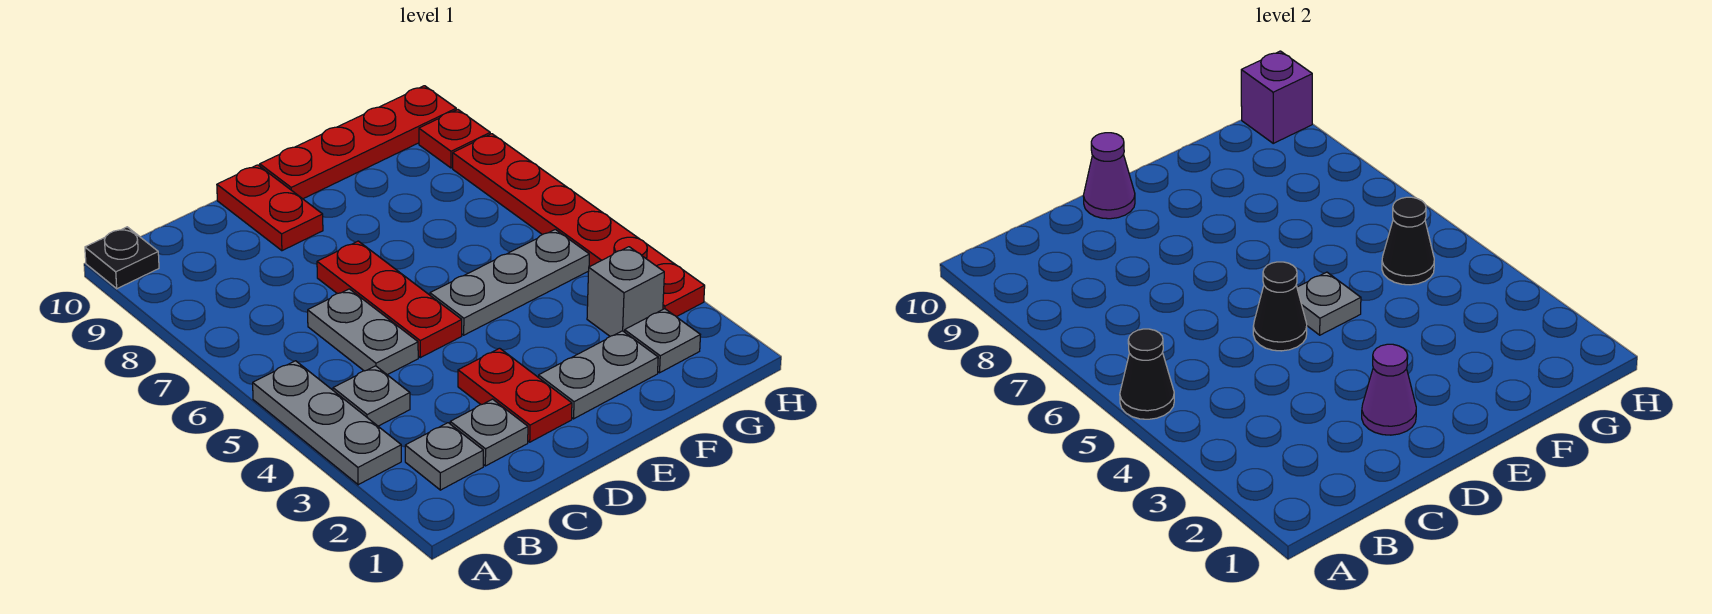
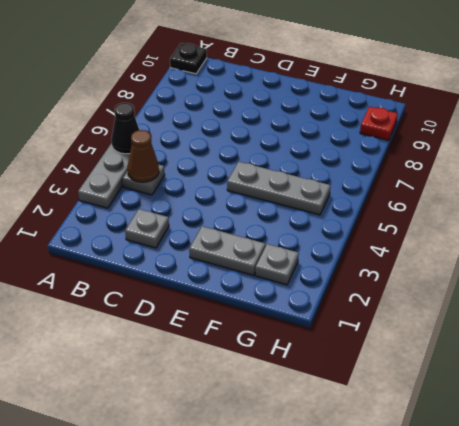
brown 1x1 cone [127,130,159,182] -> none
none -> grey 1x1 plate [405,423,483,490]
none -> grey 1x2 plate [308,289,418,375]
none -> red 1x2 plate [458,348,572,442]

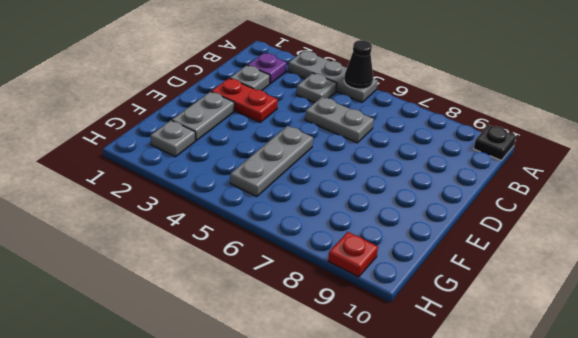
purple 1x1 plate [248,53,287,84] -> grey 1x1 plate [405,423,483,490]
none -> red 1x3 plate [317,241,462,358]
none -> red 1x2 plate [217,165,323,251]
none -> red 1x4 plate [260,86,456,199]

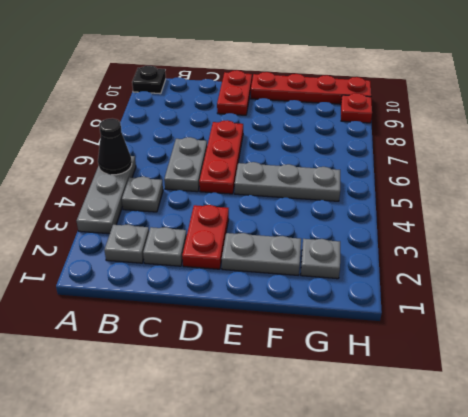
none -> grey 1x1 brick [587,247,664,336]
none -> red 1x6 plate [453,134,705,317]
none -> purple 1x1 cone [1362,344,1416,435]

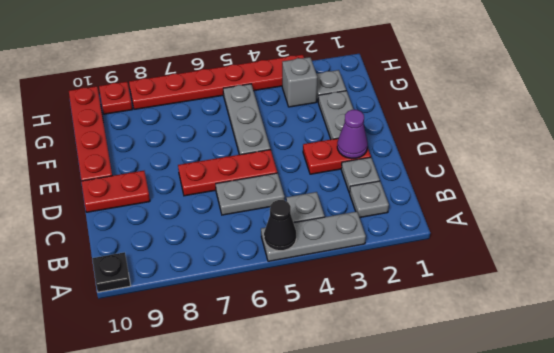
none -> black 1x1 cone [1253,262,1307,351]
none -> purple 1x1 cone [1083,133,1135,219]
none -> grey 1x1 plate [1297,272,1361,335]

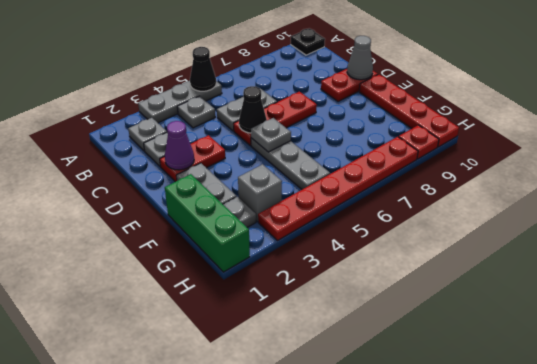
grey 1x1 cone [347,36,373,80] -> purple 1x1 cone [1083,133,1135,219]
green 1x3 brick [165,174,250,272] -> none
none -> black 1x1 cone [1382,197,1434,285]
none -> purple 1x1 brick [1241,51,1312,143]

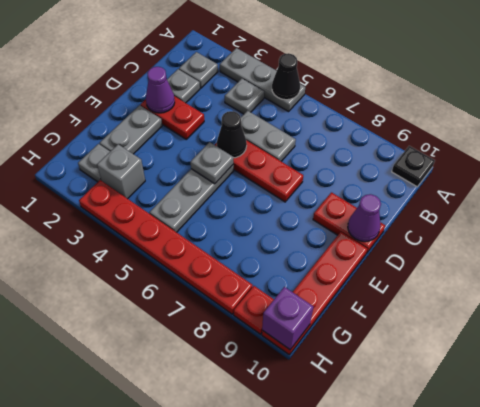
none -> black 1x1 cone [1382,197,1434,285]

